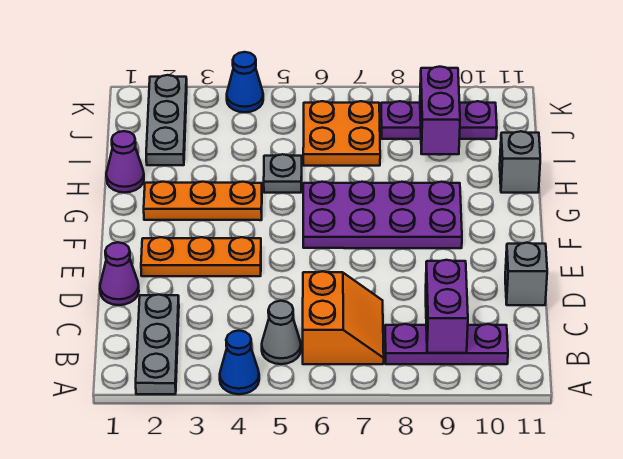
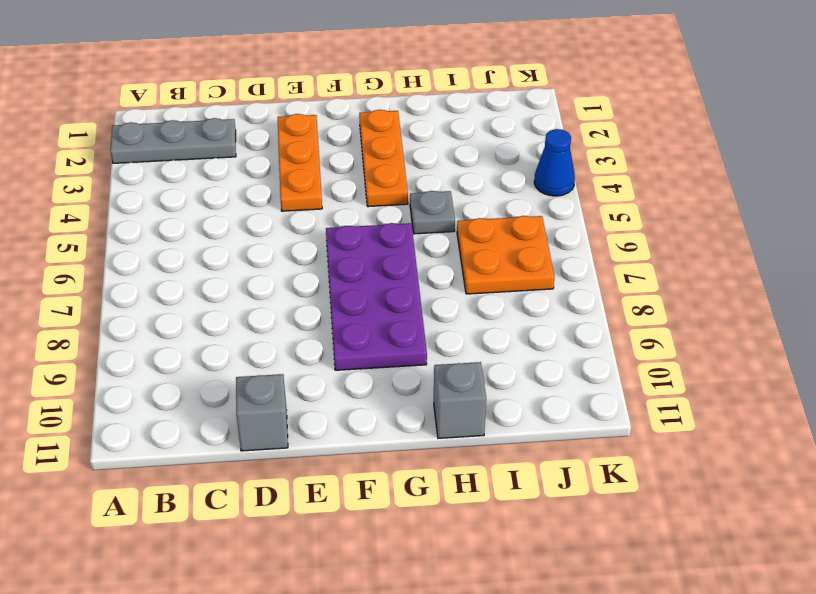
none -> blue 1x1 cone [220,331,259,394]
none -> grey 1x1 cone [262,301,301,364]
none -> orange 2x2 slope [303,271,384,364]

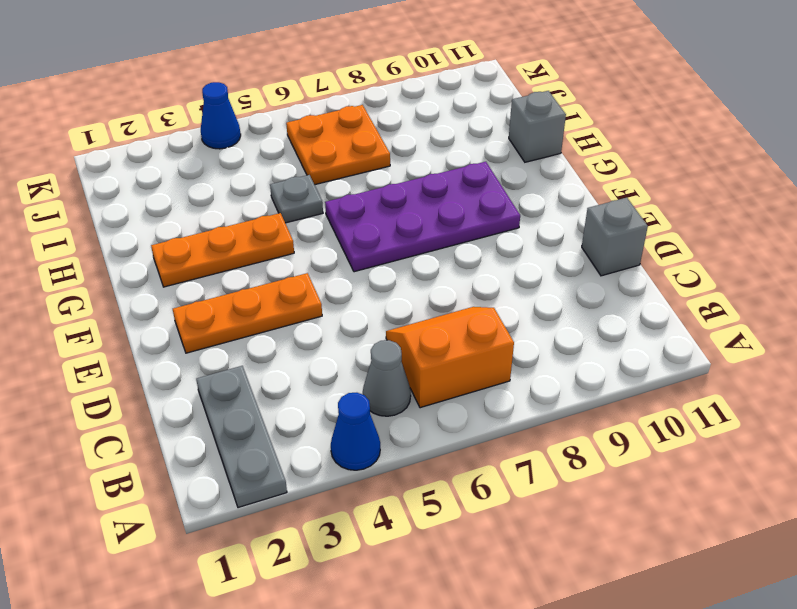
orange 2x2 slope [386,307,514,408] -> orange 2x2 slope turned to [303,271,384,364]
none -> purple 1x3 plate [385,324,508,364]
none -> purple 1x1 cone [100,242,139,305]
none -> purple 1x1 cone [106,131,144,193]

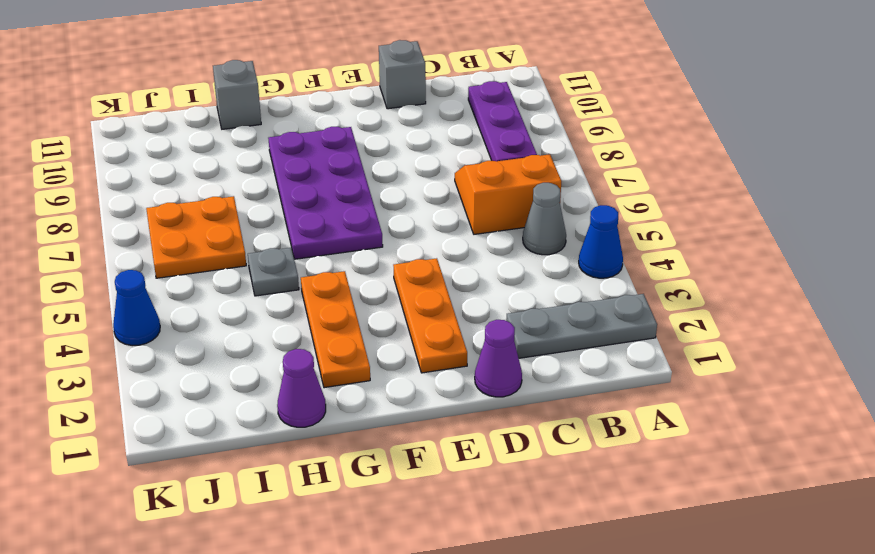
none -> grey 1x3 plate [146,75,187,165]
none -> purple 1x3 plate [381,101,497,139]
none -> purple 1x2 brick [426,260,468,353]

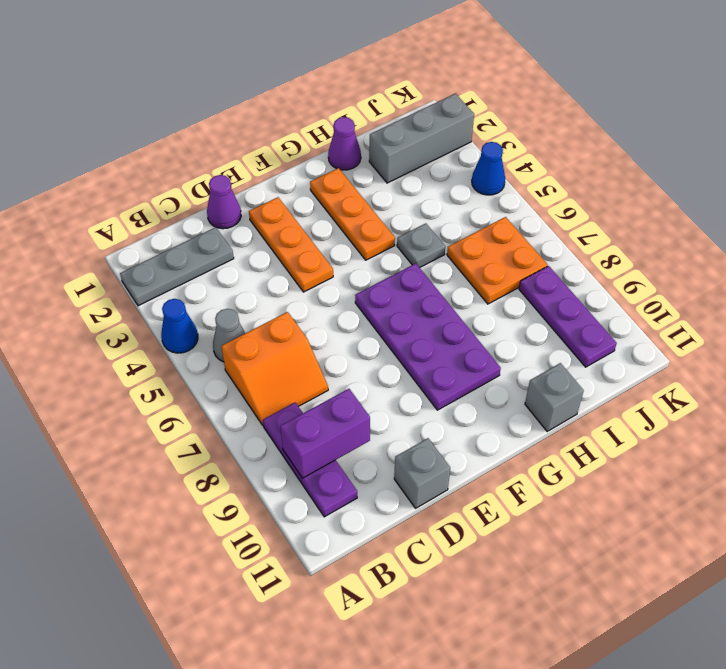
grey 1x3 brick [369,94,474,183] -> grey 1x3 plate [146,75,187,165]
none -> purple 1x2 brick [420,67,460,154]

